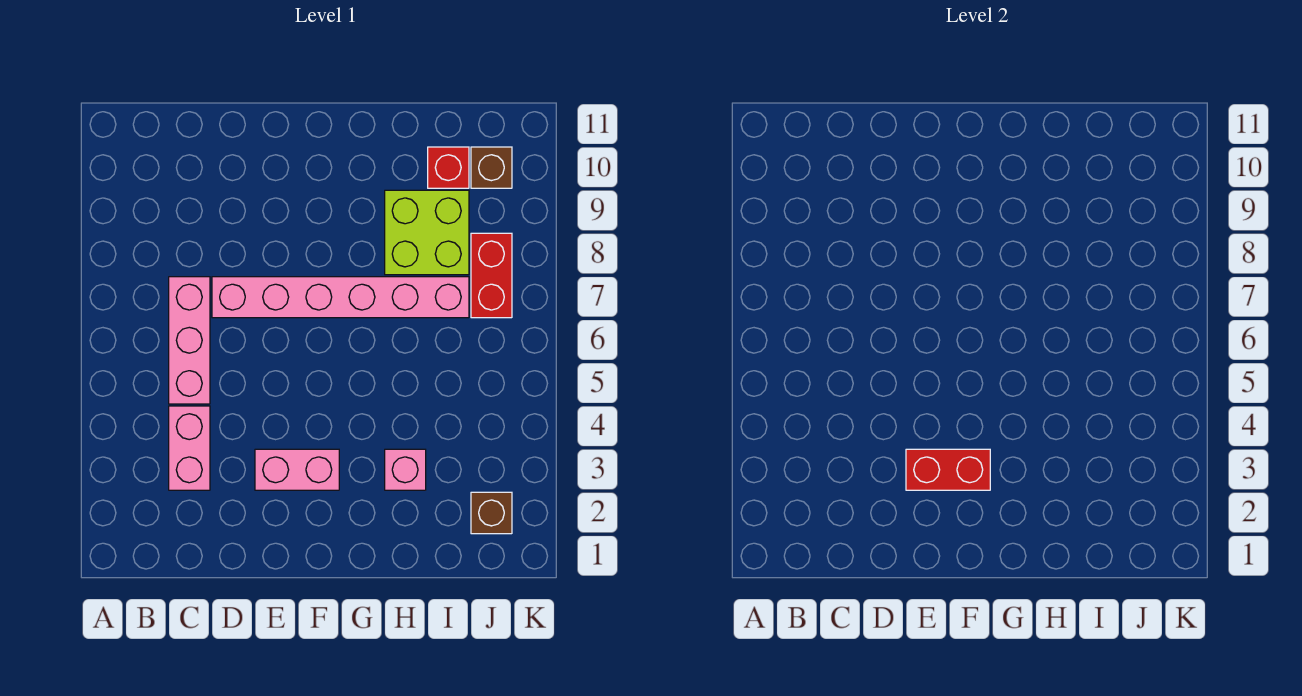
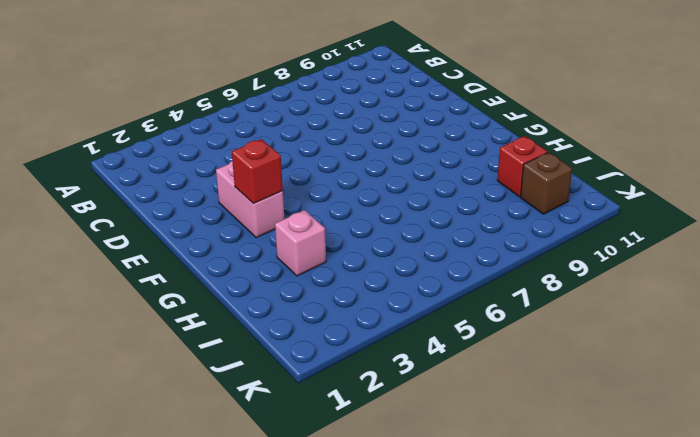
red 1x1 brick [232,139,283,204] -> red 1x2 brick [906,449,990,490]
none -> pink 1x2 brick [169,406,210,490]
none -> pink 1x3 brick [169,277,210,404]

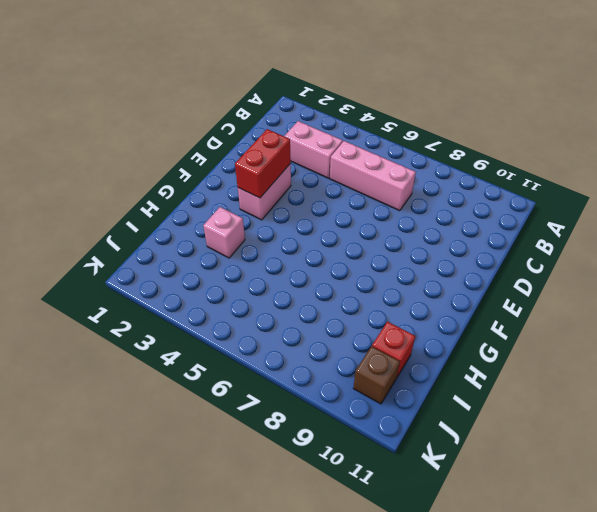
none -> pink 1x6 brick [212,277,469,318]
none -> lime 2x2 brick [385,190,469,275]

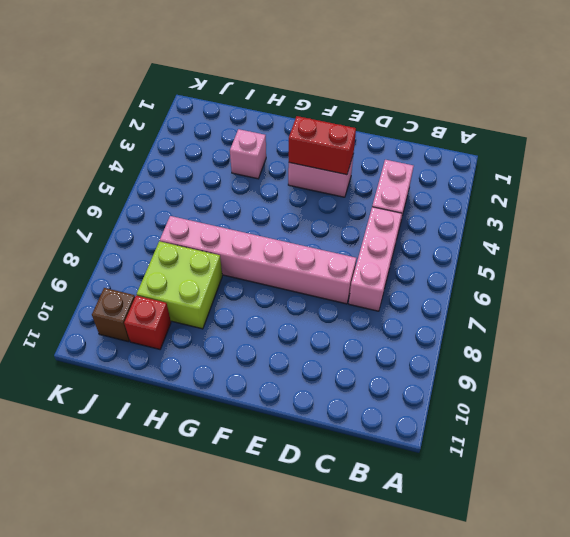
none -> brown 1x1 brick [471,492,512,534]
none -> red 1x2 brick [471,233,512,318]

